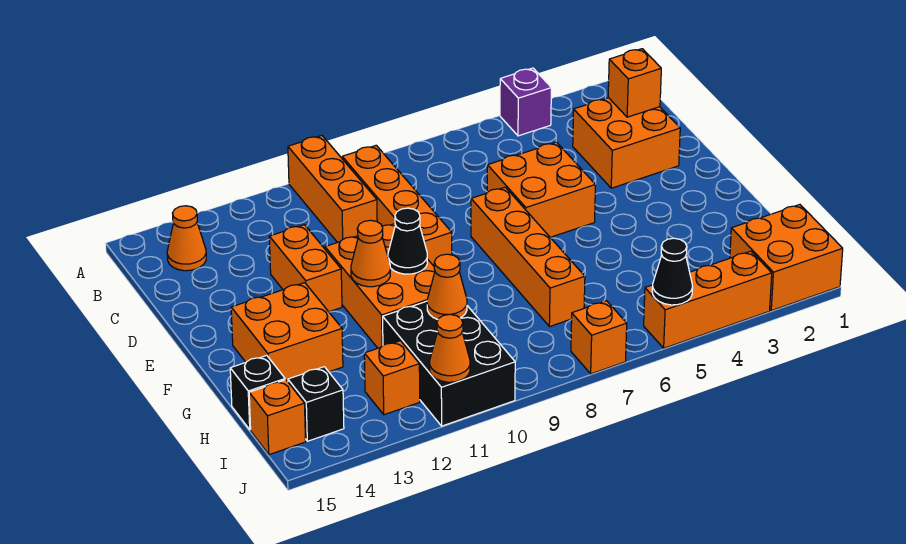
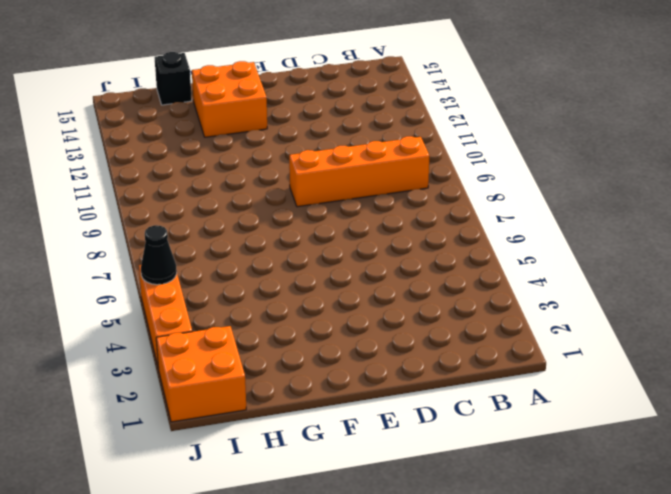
none -> purple 1x1 brick [500,68,551,136]
none -> orange 1x3 brick [288,136,377,243]
none -> orange 1x1 cone [167,206,206,271]

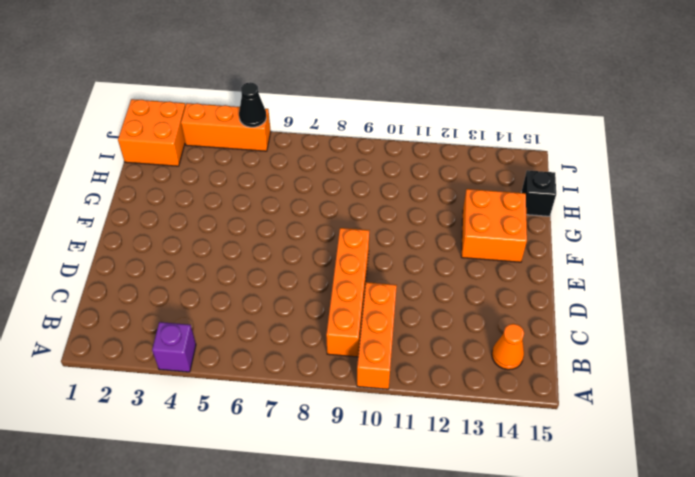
none -> orange 2x2 brick [573,98,680,188]
none -> orange 2x2 brick [487,142,596,237]
none -> orange 1x2 brick [269,225,342,312]

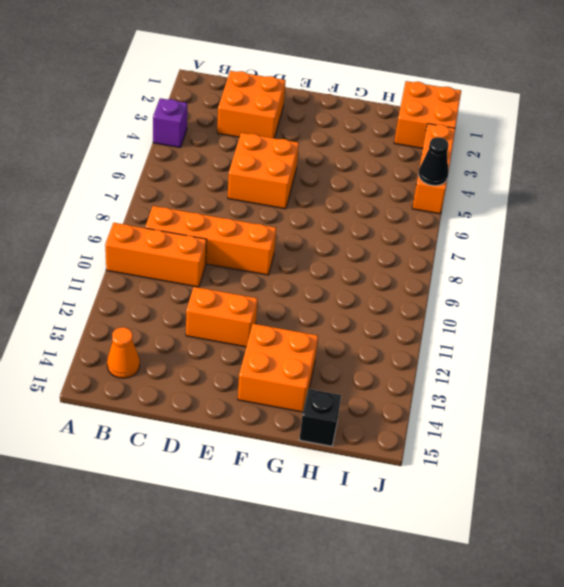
none -> orange 1x4 brick [471,187,585,327]
none -> orange 2x3 brick [325,224,435,348]
none -> black 2x3 brick [383,301,515,426]

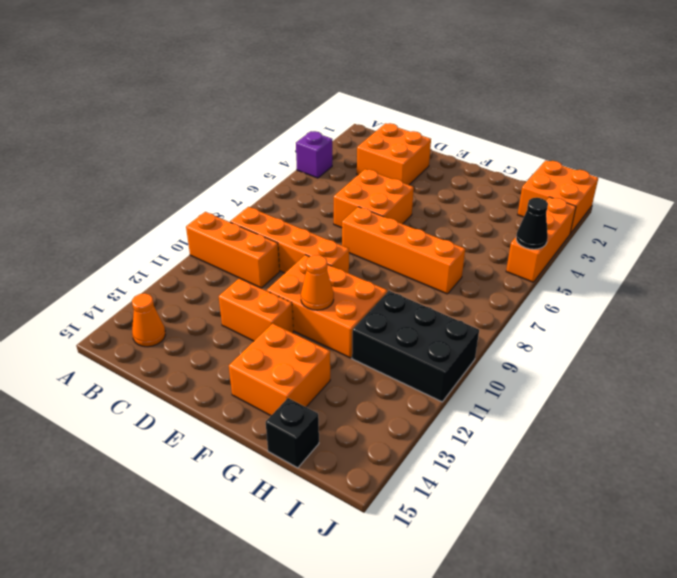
none -> orange 1x1 brick [364,341,420,415]
none -> black 1x1 brick [288,367,344,441]
none -> orange 1x1 brick [249,380,306,455]

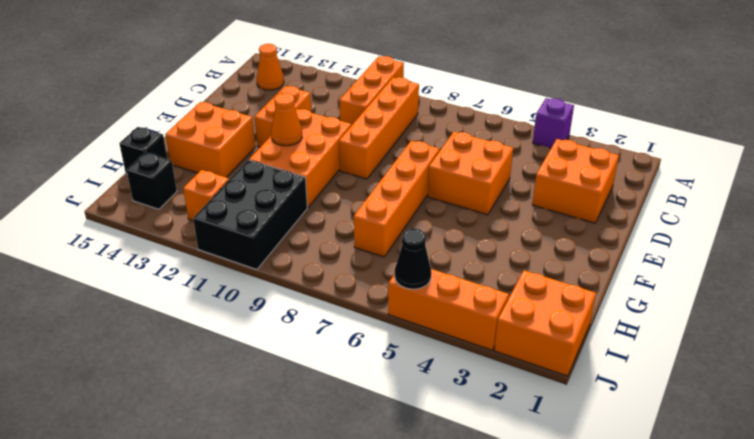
none -> orange 1x1 brick [249,380,306,455]
none -> orange 1x1 brick [571,301,627,374]
none -> orange 1x1 brick [608,49,661,117]

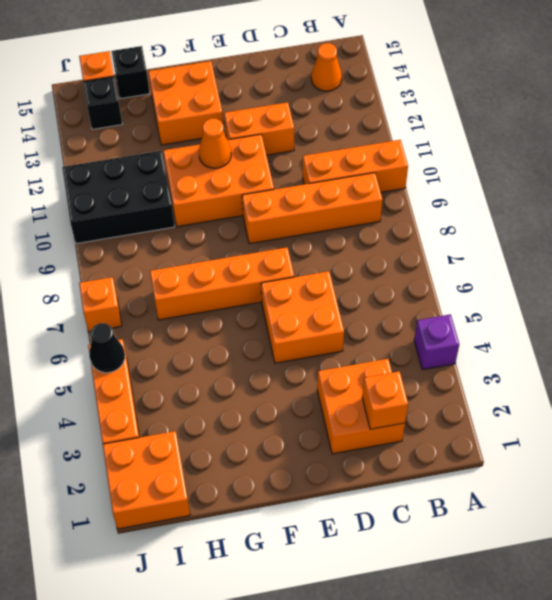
none -> orange 1x1 brick [364,341,420,415]
none -> black 1x1 cone [388,208,427,274]
none -> orange 1x1 cone [427,254,467,319]

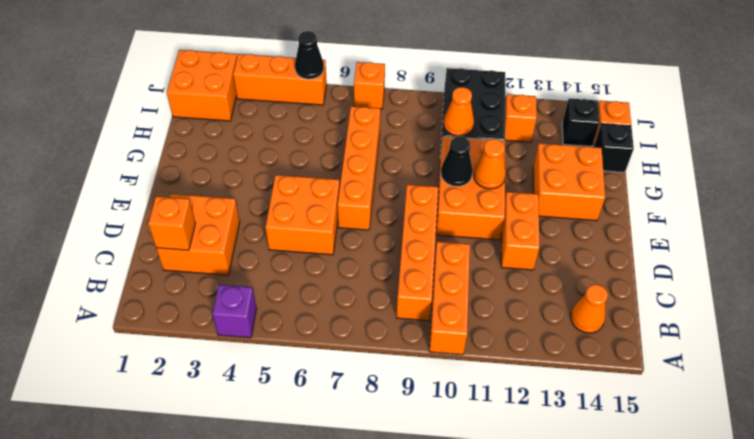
none -> orange 1x1 cone [430,314,470,382]

